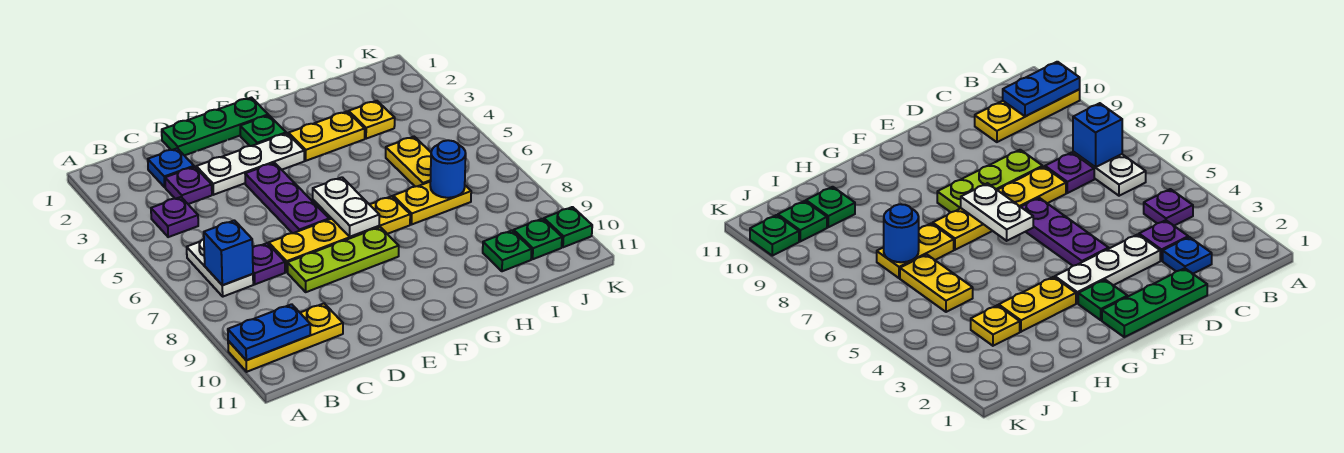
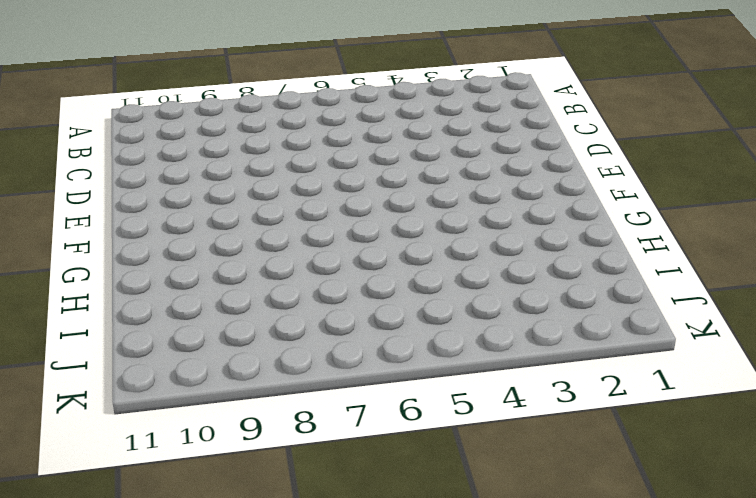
none -> yellow 1x3 plate [228,304,343,372]
none -> purple 1x1 plate [151,197,198,237]
none -> white 1x2 plate [187,239,253,297]

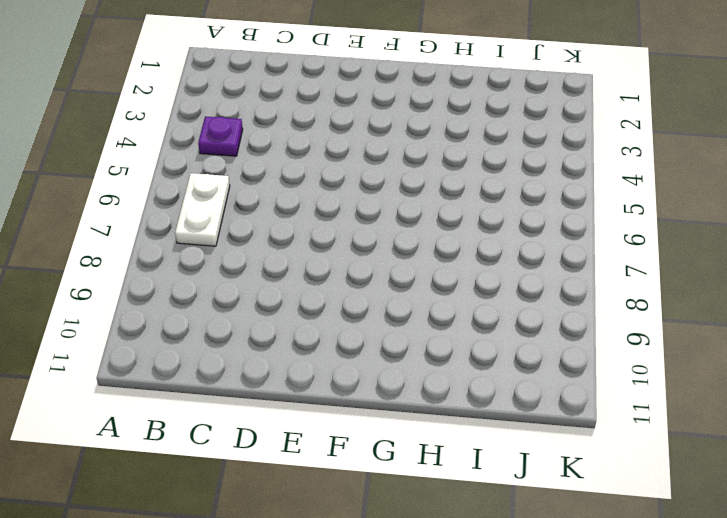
none -> yellow 1x3 plate [228,304,343,372]
none -> blue 1x1 plate [148,148,194,187]
none -> purple 1x1 plate [165,167,212,204]

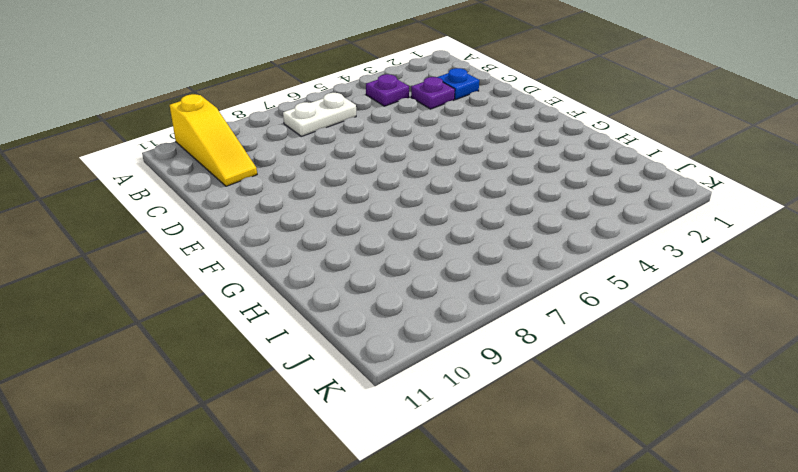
yellow 1x3 slope [170,94,257,186] -> yellow 1x3 plate [228,304,343,372]
none -> purple 1x1 plate [253,243,285,284]
none -> green 1x3 plate [162,98,268,156]
none -> white 1x3 plate [196,133,304,195]

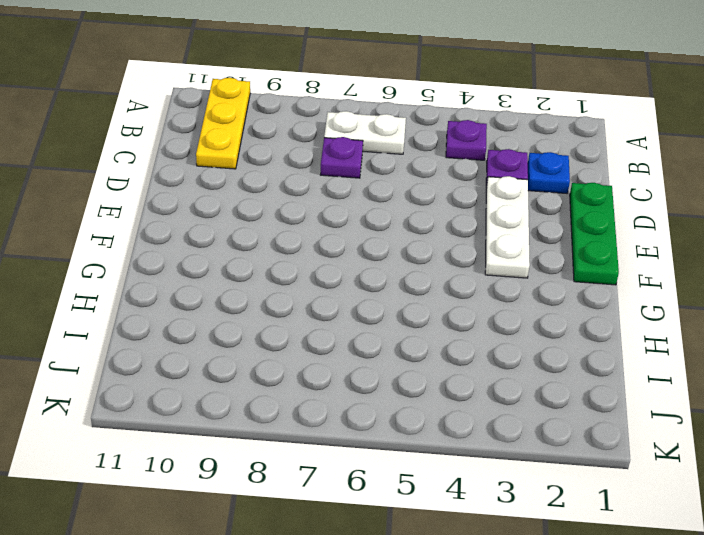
none -> yellow 1x4 plate [269,196,410,272]
none -> lime 1x3 plate [287,227,399,292]
none -> purple 1x3 plate [245,163,329,233]

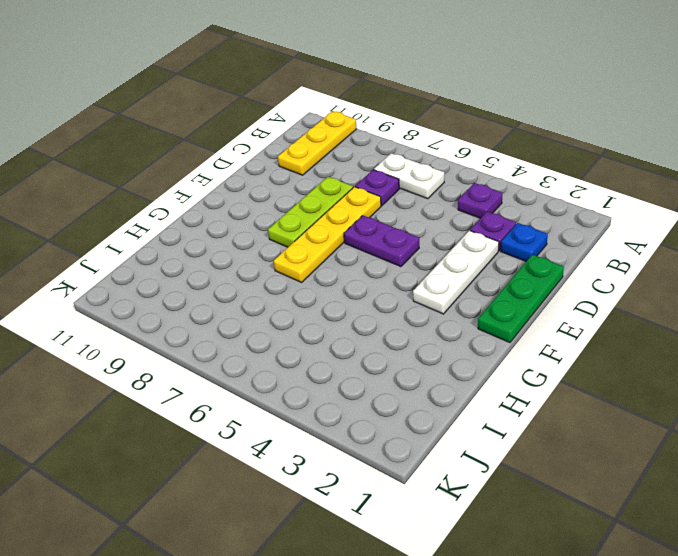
purple 1x2 plate [344,215,419,267] -> purple 1x3 plate [245,163,329,233]
none -> green 1x1 plate [240,115,286,146]
none -> yellow 1x2 plate [288,112,365,161]
none -> yellow 1x2 plate [393,182,471,224]

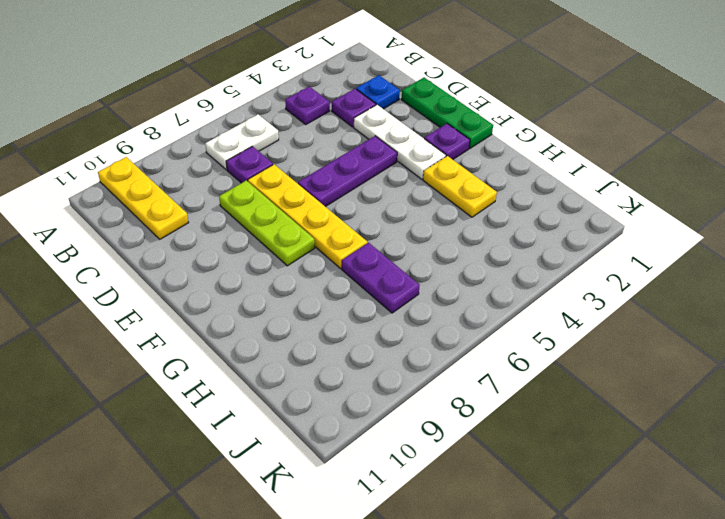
purple 1x1 plate [424,124,470,159] -> green 1x1 plate [240,115,286,146]
purple 1x2 plate [342,243,420,313] -> yellow 1x2 plate [393,182,471,224]
none -> yellow 1x1 plate [349,101,395,139]
none -> yellow 1x2 plate [386,137,431,187]
none -> green 1x1 plate [483,231,532,271]

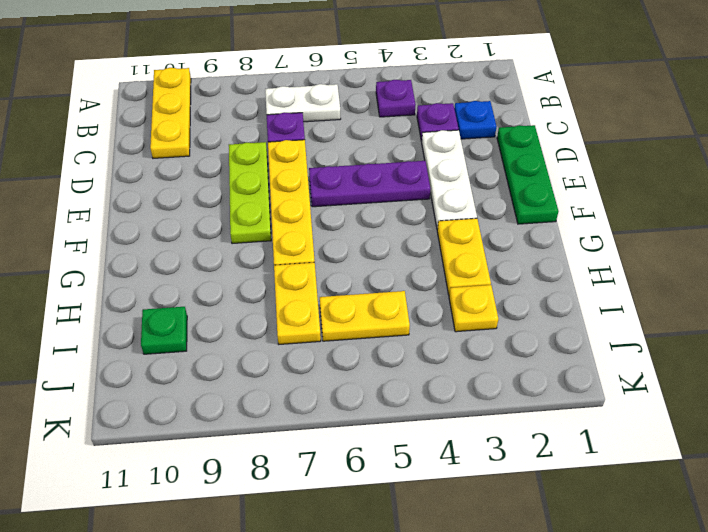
none -> green 1x1 plate [240,115,286,146]
none -> green 1x1 plate [513,219,562,259]
none -> green 1x1 plate [544,207,592,247]

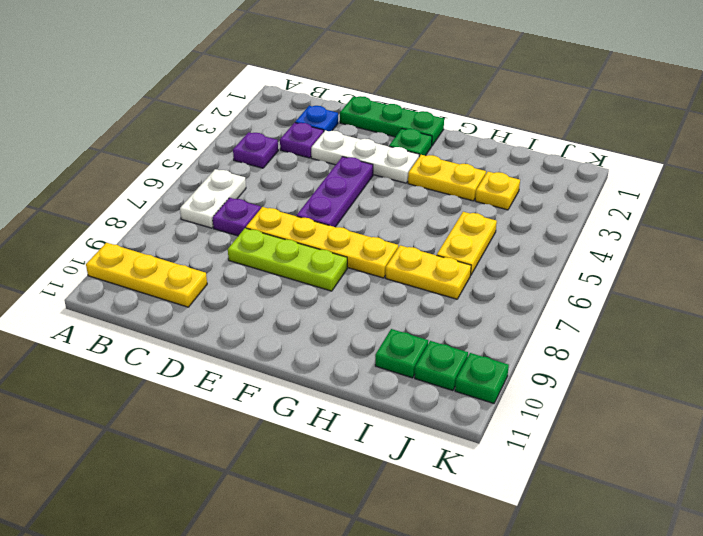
none -> blue 1x2 plate [228,304,310,360]
none -> blue 1x1 brick [204,220,253,285]
none -> white 1x2 plate [313,177,379,237]

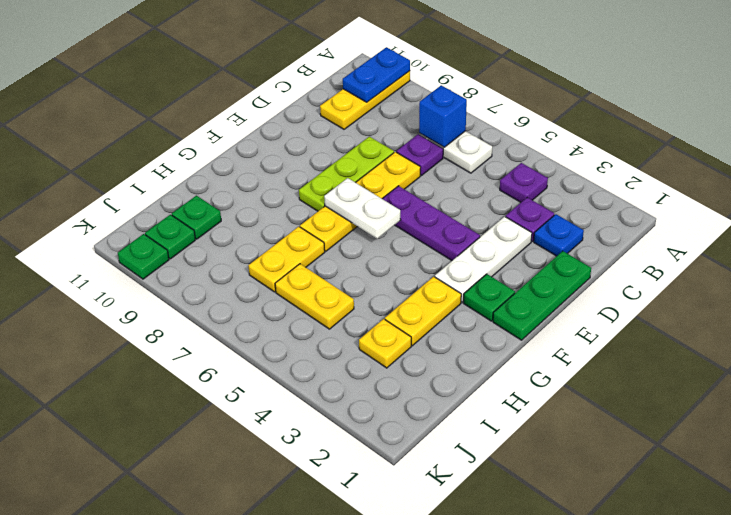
none -> blue 1x1 round brick [430,140,466,198]

